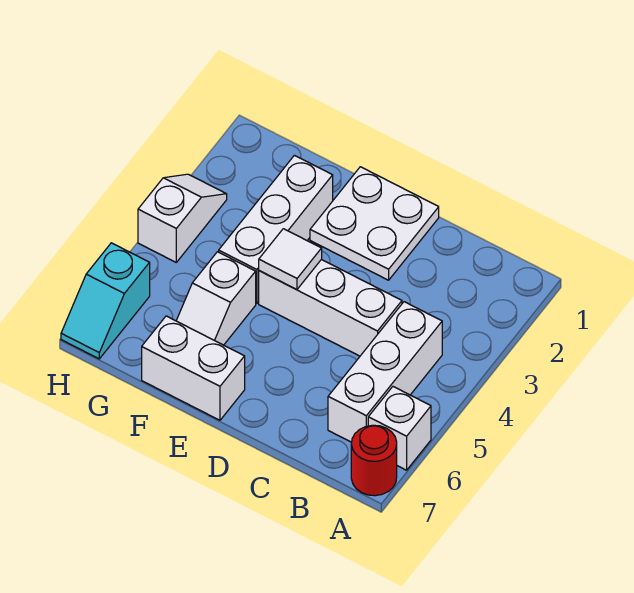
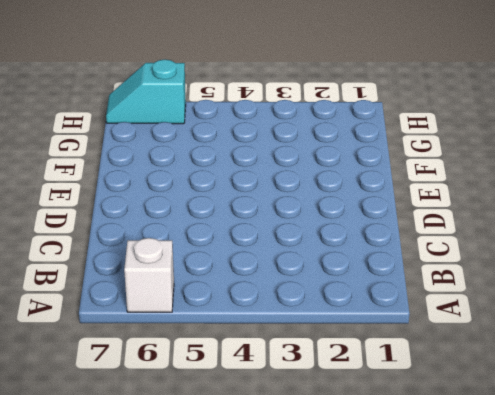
none -> red 1x1 round brick [351,425,397,496]
none -> white 1x3 brick [328,302,442,442]

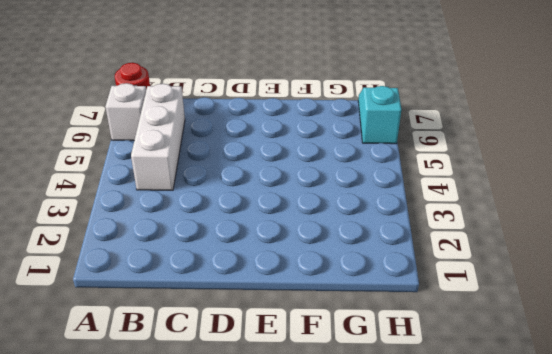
none -> white 1x3 brick [259,260,402,356]
none -> white 2x2 plate [310,167,439,280]

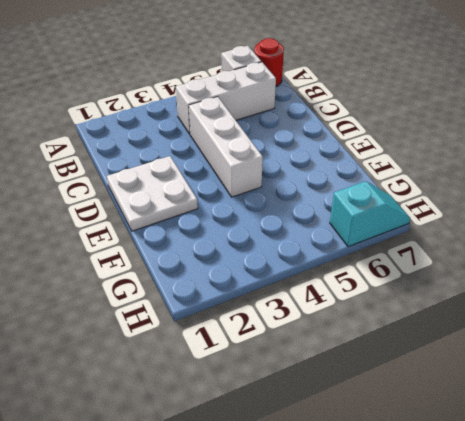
none -> white 1x2 brick [142,316,245,420]
none -> white 1x3 brick [219,155,333,304]

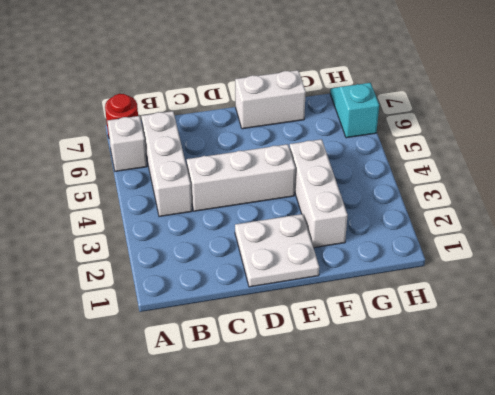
none -> white 1x2 slope [176,252,256,345]
none -> white 1x2 slope [138,174,227,262]

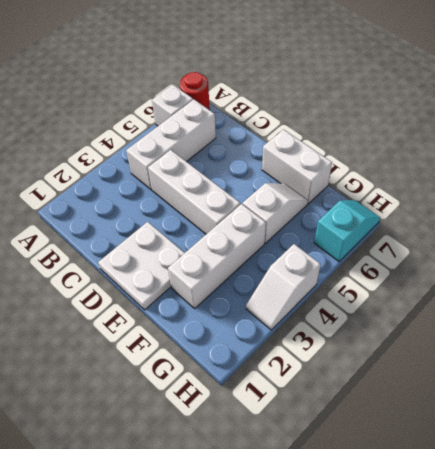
none -> white 1x1 tile [259,229,322,290]

